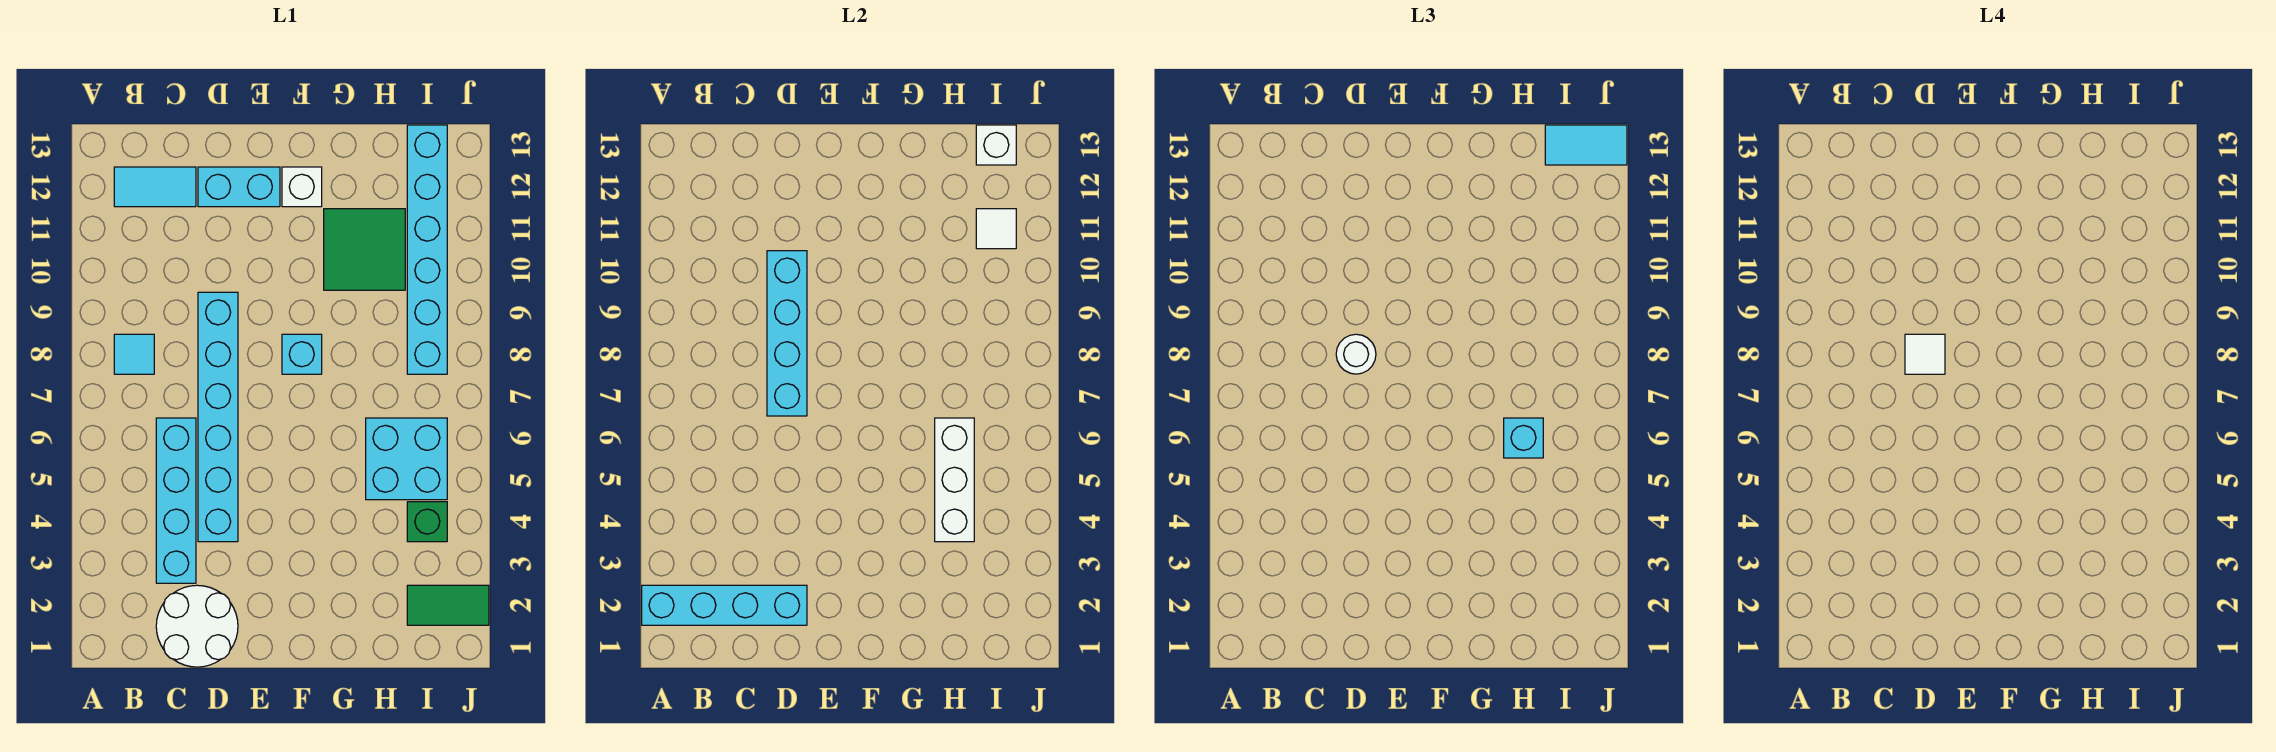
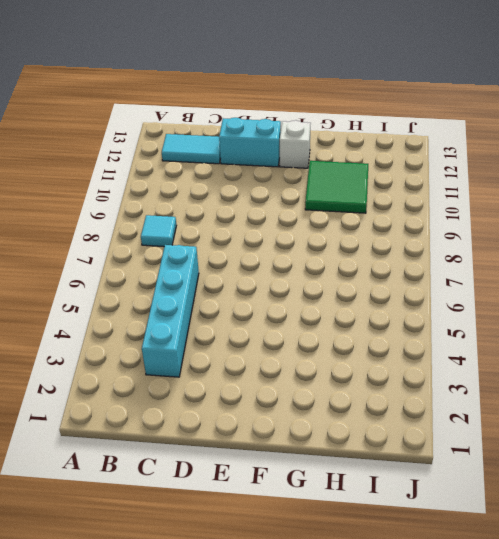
none -> white 2x2 round brick [156,585,238,667]
none -> cyan 1x6 brick [198,292,238,542]
none -> cyan 1x1 brick [282,334,322,374]

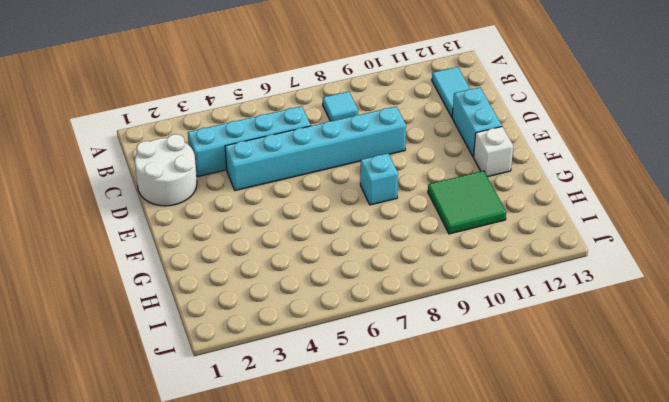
none -> cyan 2x2 brick [366,418,447,500]
none -> green 1x2 tile [407,585,489,625]
none -> green 1x1 brick [407,502,447,542]

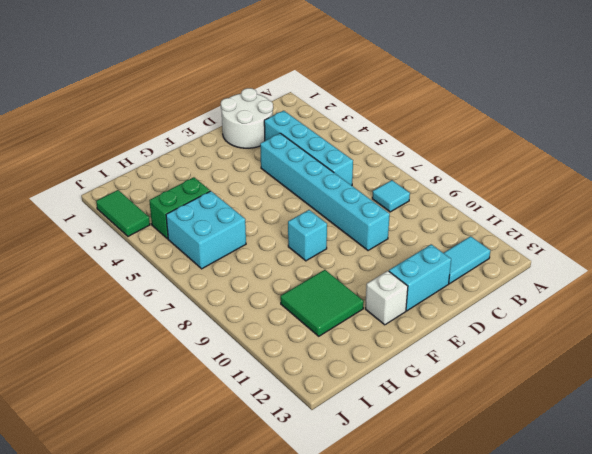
green 1x2 brick [149,177,210,239] -> green 1x1 brick [407,502,447,542]
green 1x2 tile [96,190,150,236] -> green 1x2 tile turned to [407,585,489,625]
none -> cyan 1x6 brick [407,125,447,374]
none -> cyan 1x4 brick [642,585,807,625]
none -> cyan 1x4 brick [767,251,807,416]

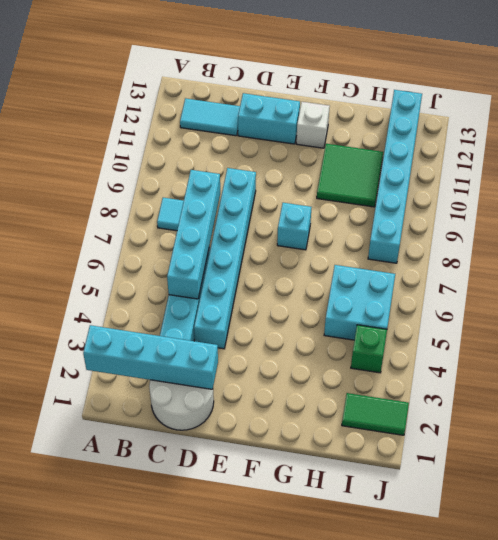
cyan 1x4 brick [167,170,220,299] -> cyan 1x4 brick moved to [767,251,807,416]
none -> white 1x3 brick [935,418,974,542]
none -> white 1x1 tile [976,209,1016,249]
none -> white 1x1 brick [976,125,1016,165]

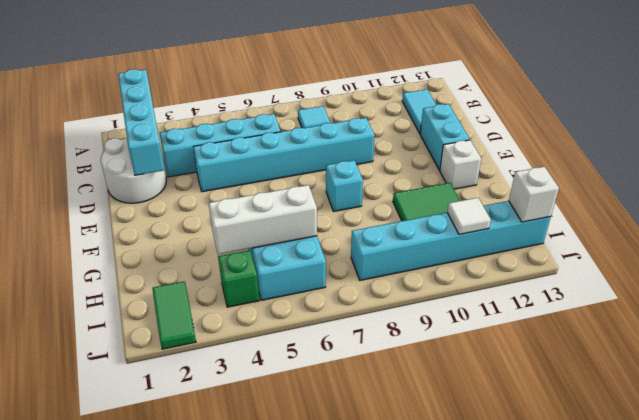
none -> cyan 1x4 brick [767,251,807,416]
none -> white 1x1 round brick [1336,334,1376,374]
none -> cyan 1x1 brick [1504,418,1543,458]

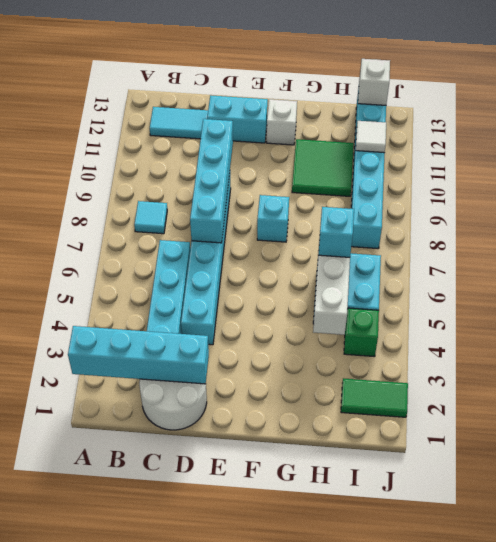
none -> white 1x1 round brick [1336,334,1376,374]
none -> cyan 1x2 tile [1545,125,1627,165]
none -> white 1x1 tile [1905,334,1945,374]

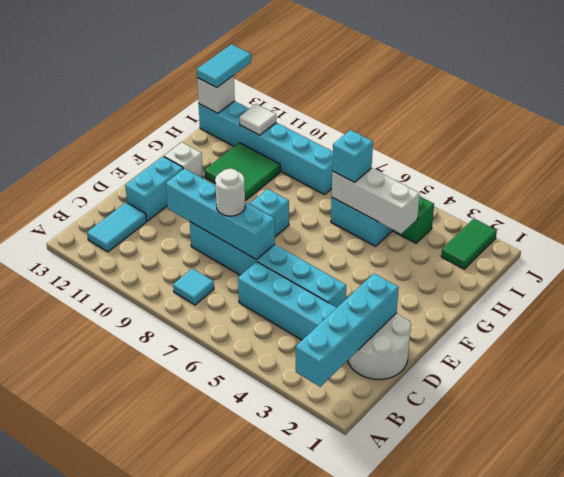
none -> white 1x1 tile [1905,334,1945,374]

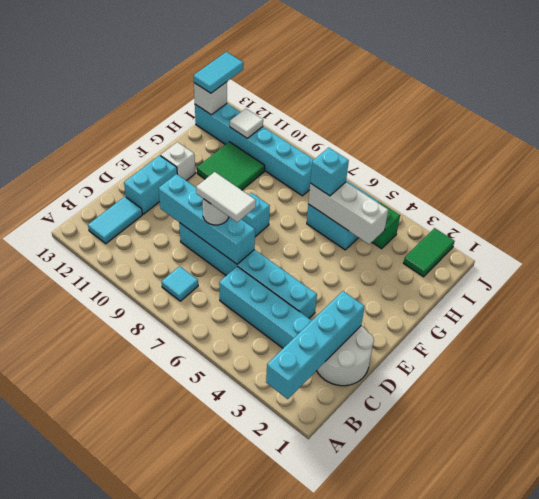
white 1x2 tile [196,172,256,222] -> white 1x1 tile [1905,334,1945,374]

